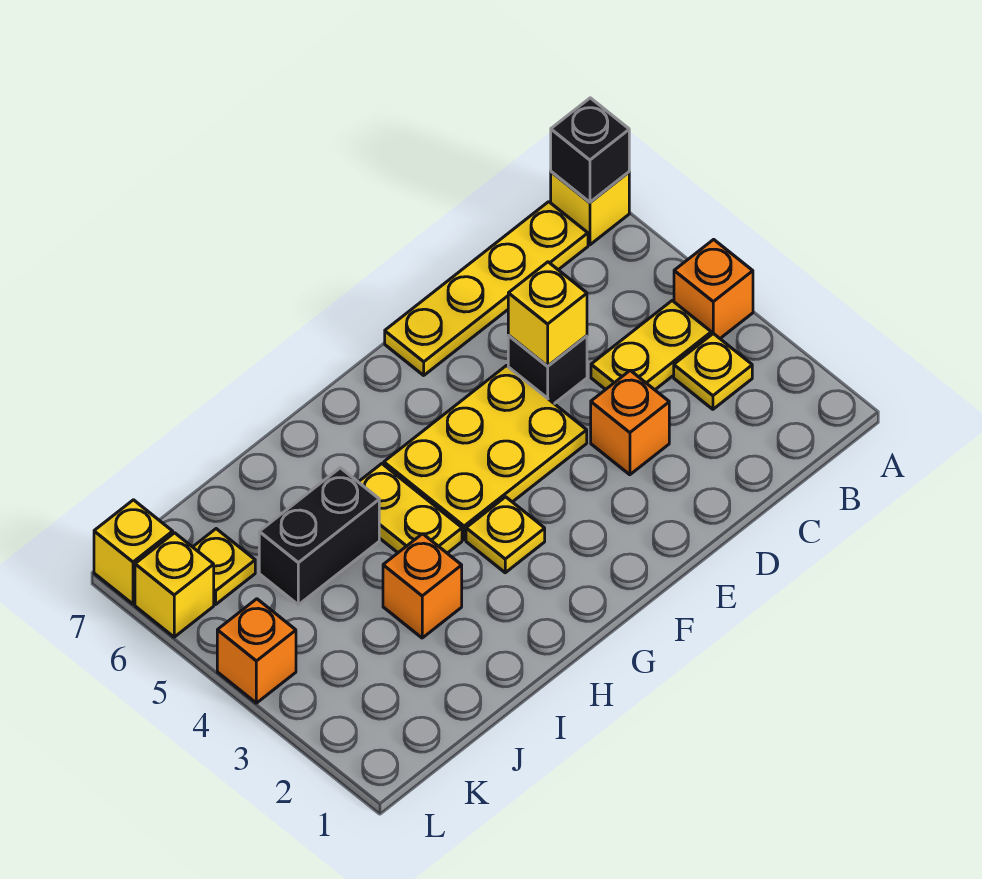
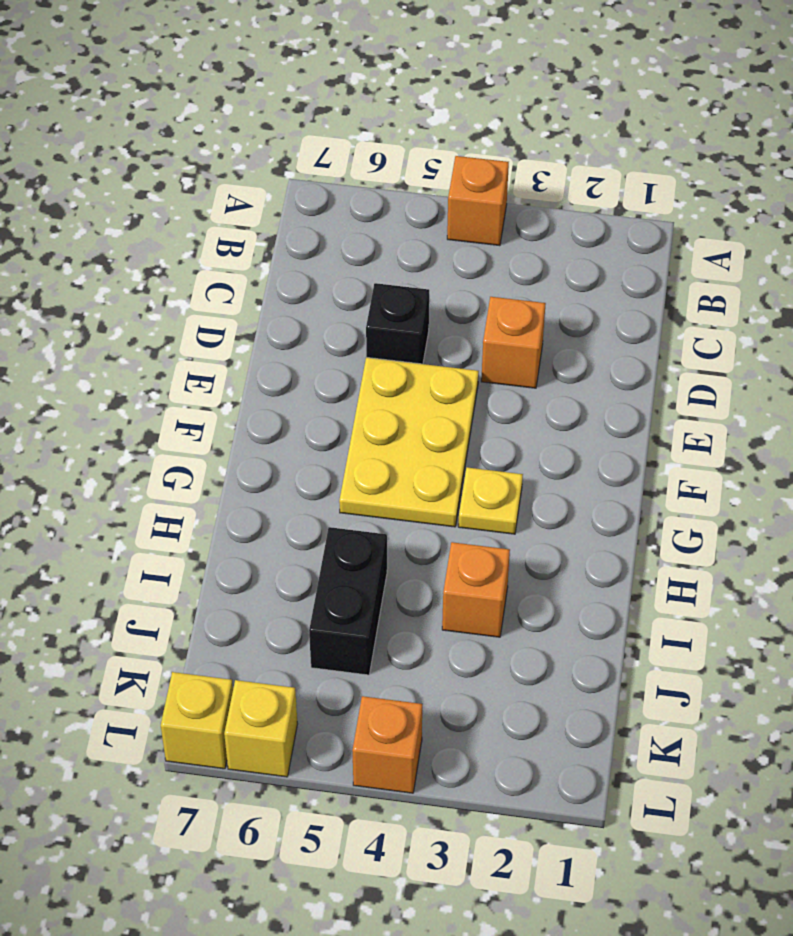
none -> yellow 1x1 brick [551,172,629,245]
none -> yellow 1x1 plate [674,334,752,409]
none -> yellow 1x2 plate [591,301,711,390]

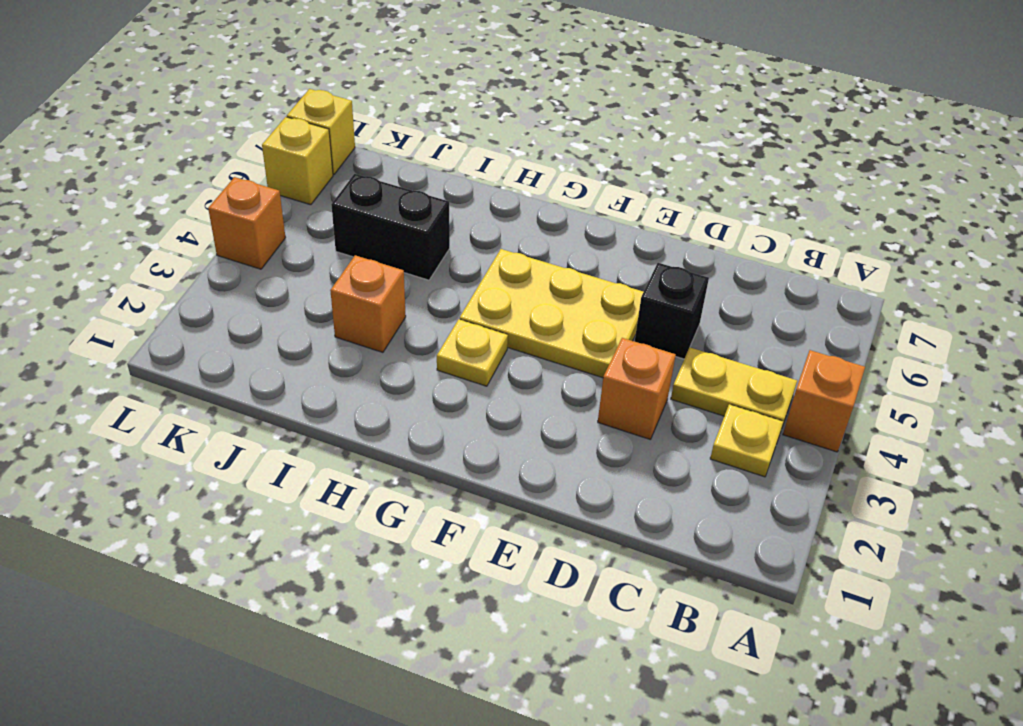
none -> yellow 1x1 brick [551,172,629,245]
none -> yellow 1x4 plate [385,202,588,375]
none -> yellow 1x2 plate [359,464,462,553]

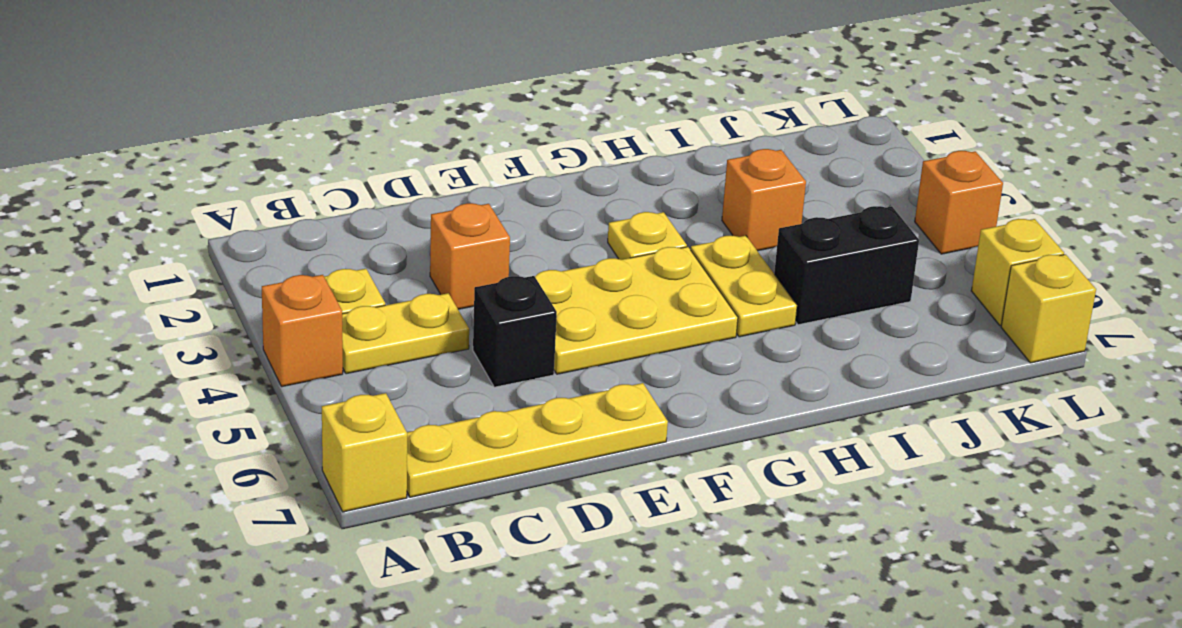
none -> yellow 1x1 plate [193,529,255,604]
none -> black 1x1 brick [551,98,629,202]
none -> yellow 1x1 brick [508,262,587,366]

